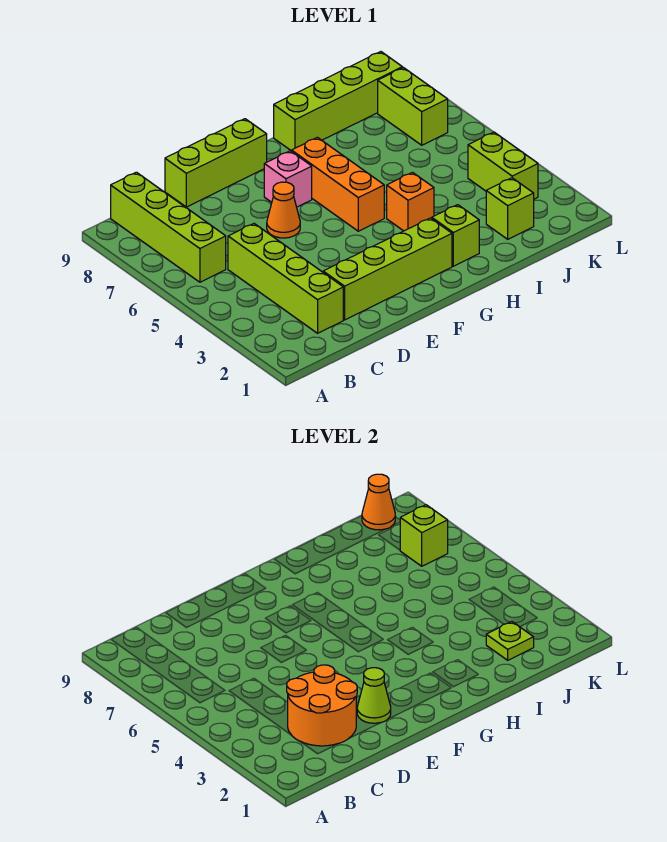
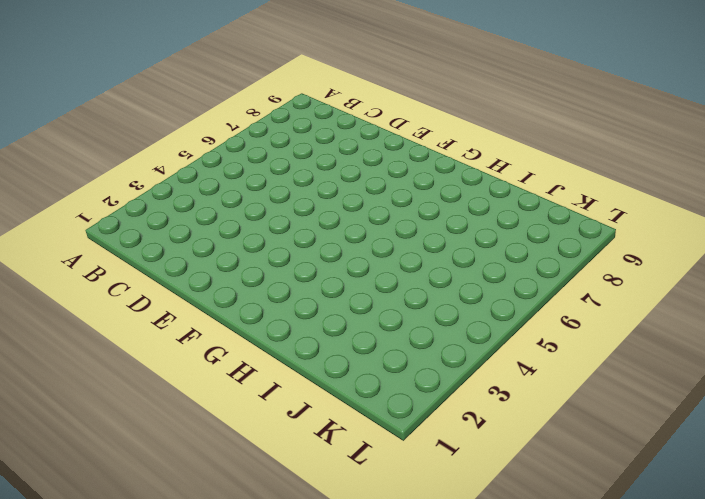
none -> lime 1x4 brick [111,172,226,282]
none -> lime 1x4 brick [228,224,343,333]
none -> lime 1x4 brick [323,218,452,320]

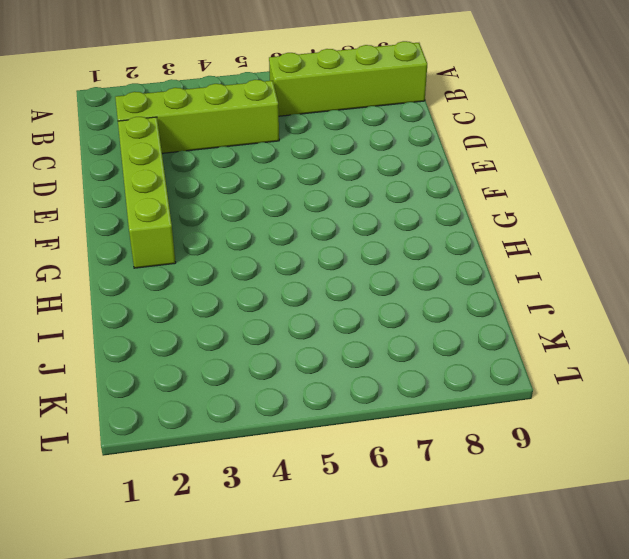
none -> lime 1x3 brick [165,119,267,207]
none -> orange 1x1 cone [267,182,300,238]
none -> pink 1x1 brick [264,151,312,207]

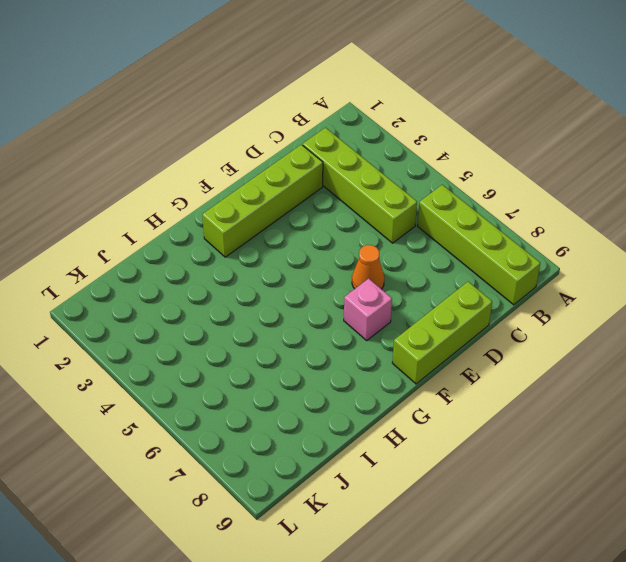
none -> orange 1x3 brick [292,137,384,231]
none -> lime 1x1 brick [432,205,479,266]
none -> orange 1x1 brick [387,172,434,231]

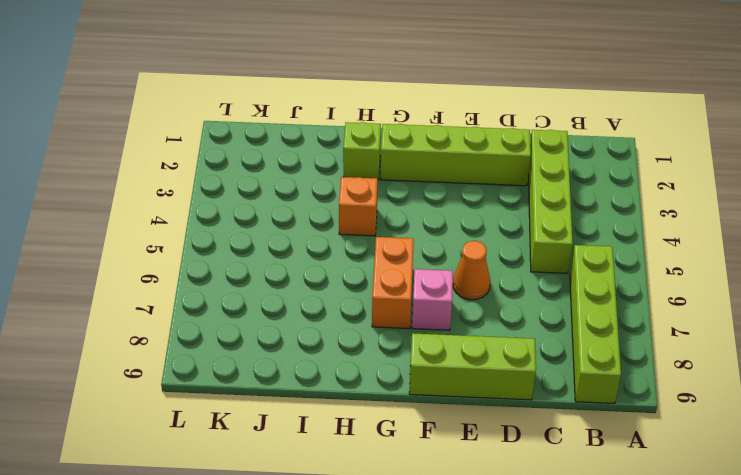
orange 1x2 brick [372,237,414,329] -> orange 1x3 brick [292,137,384,231]
none -> lime 1x4 brick [274,52,402,151]
none -> lime 1x1 brick [486,178,534,239]
none -> lime 1x2 brick [468,132,538,199]

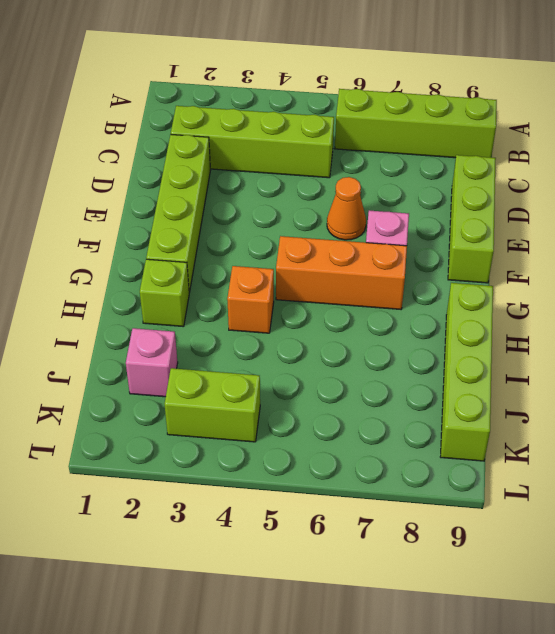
pink 1x1 brick [126,328,178,397] -> lime 1x1 brick [486,178,534,239]
none -> lime 1x2 brick [378,68,448,145]
none -> orange 2x2 round brick [287,665,357,746]
none -> lime 1x1 cone [357,668,391,723]

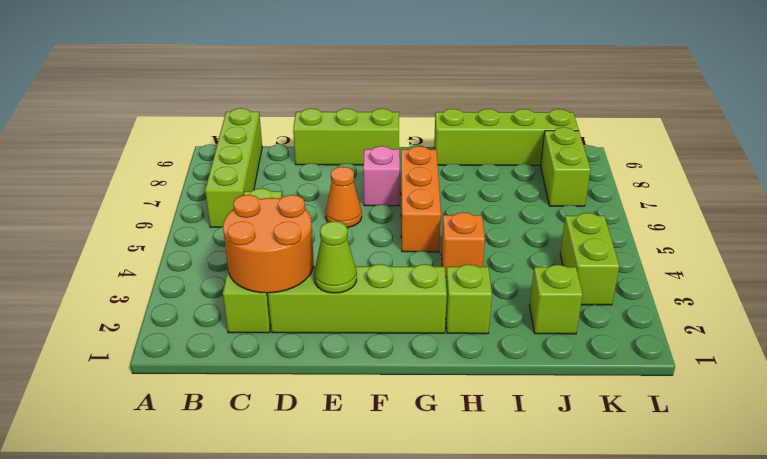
none -> lime 1x1 plate [486,622,534,660]
none -> lime 1x1 brick [400,505,448,566]
none -> orange 1x1 cone [362,474,395,530]

